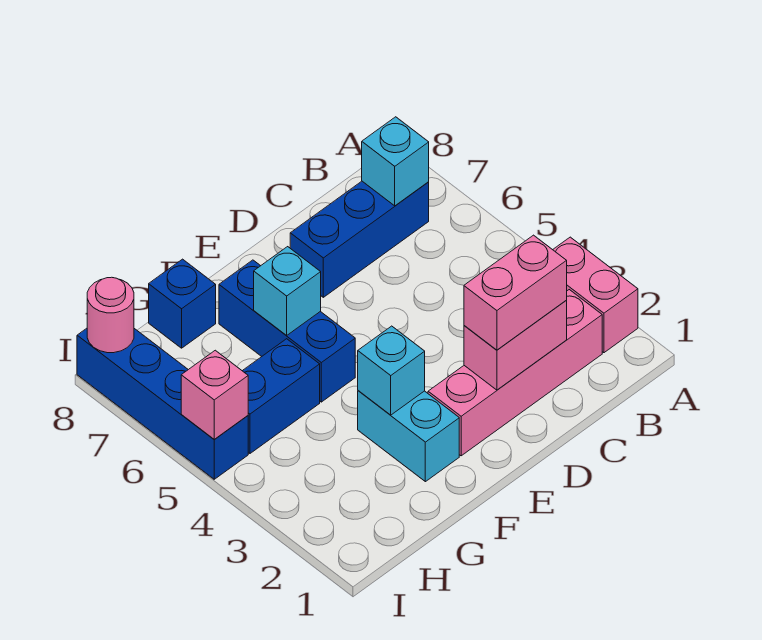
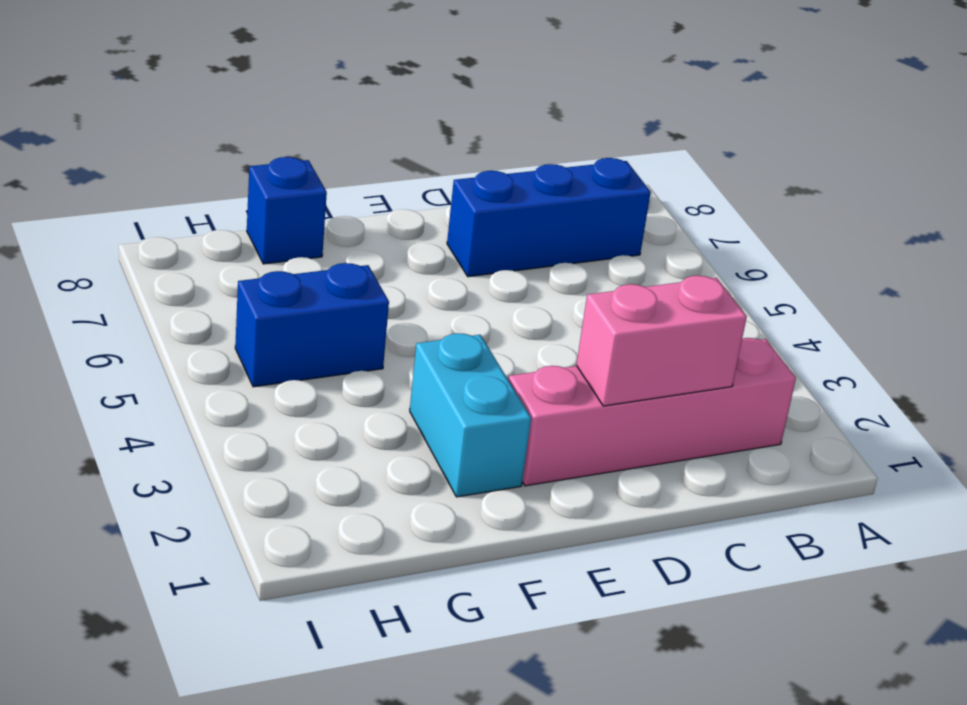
none -> pink 1x2 brick [553,237,638,353]
none -> blue 1x3 brick [219,260,355,402]
none -> blue 1x4 brick [77,328,248,479]

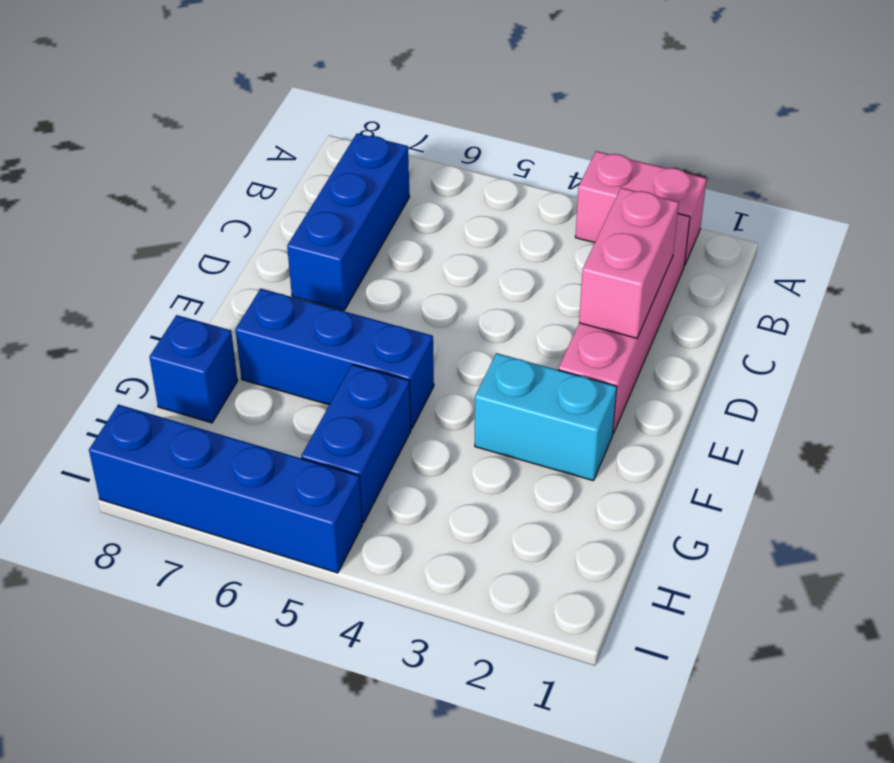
none -> cyan 1x1 brick [362,117,429,206]
none -> cyan 1x1 brick [358,326,425,415]
none -> cyan 1x1 brick [254,247,321,336]

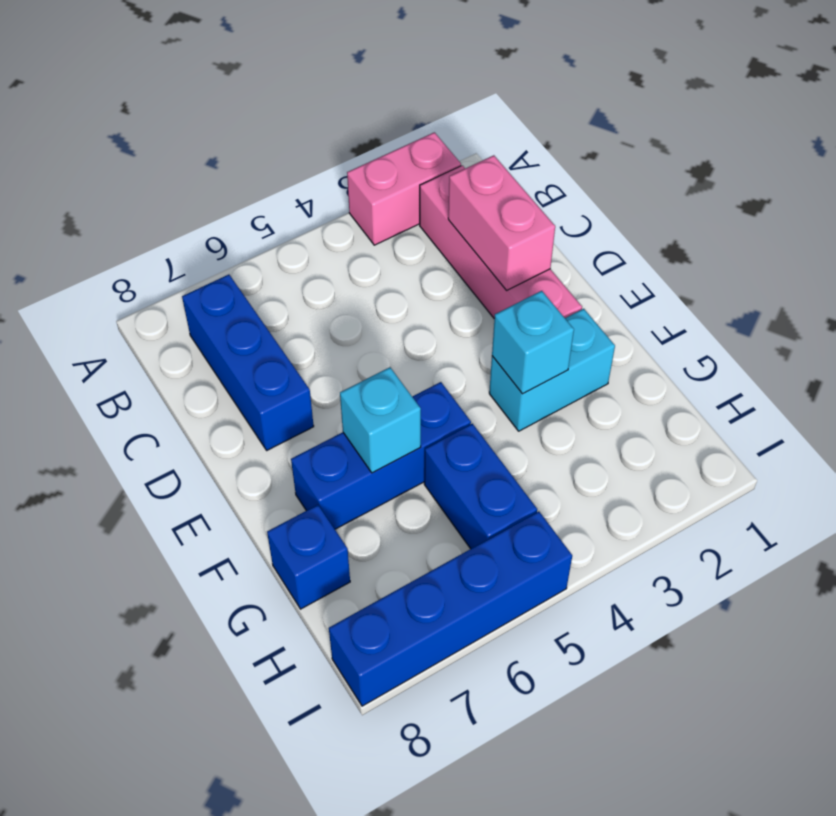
none -> cyan 1x1 brick [362,117,429,206]
none -> pink 1x1 brick [181,350,248,439]
none -> pink 1x1 round brick [87,277,134,353]

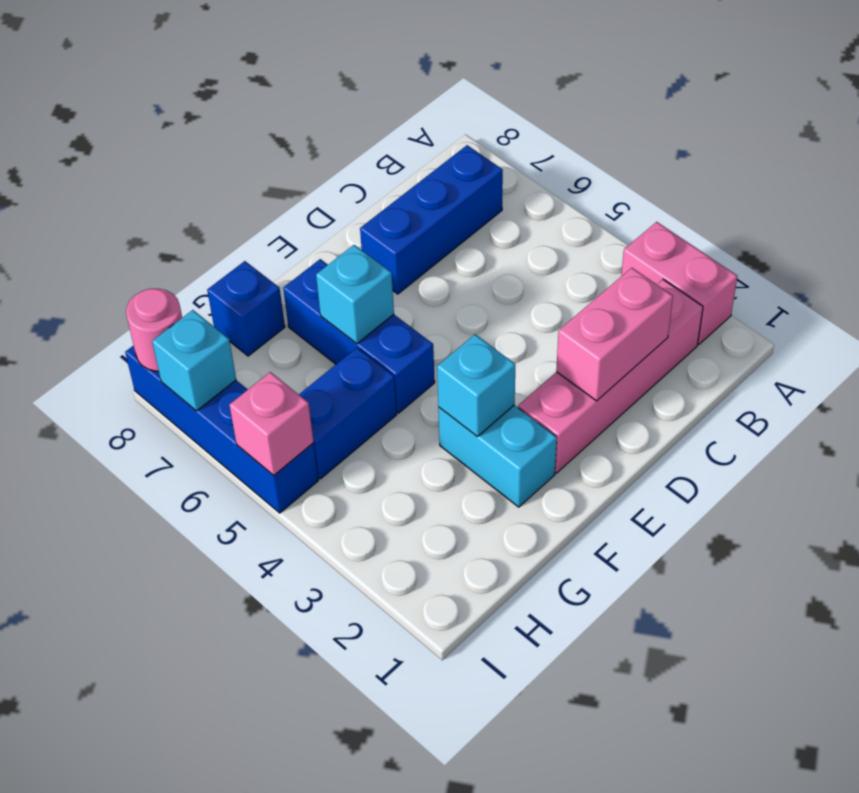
cyan 1x1 brick [152,310,236,411] -> cyan 1x1 brick moved to [362,117,429,206]
none -> pink 1x2 brick [464,235,567,350]

